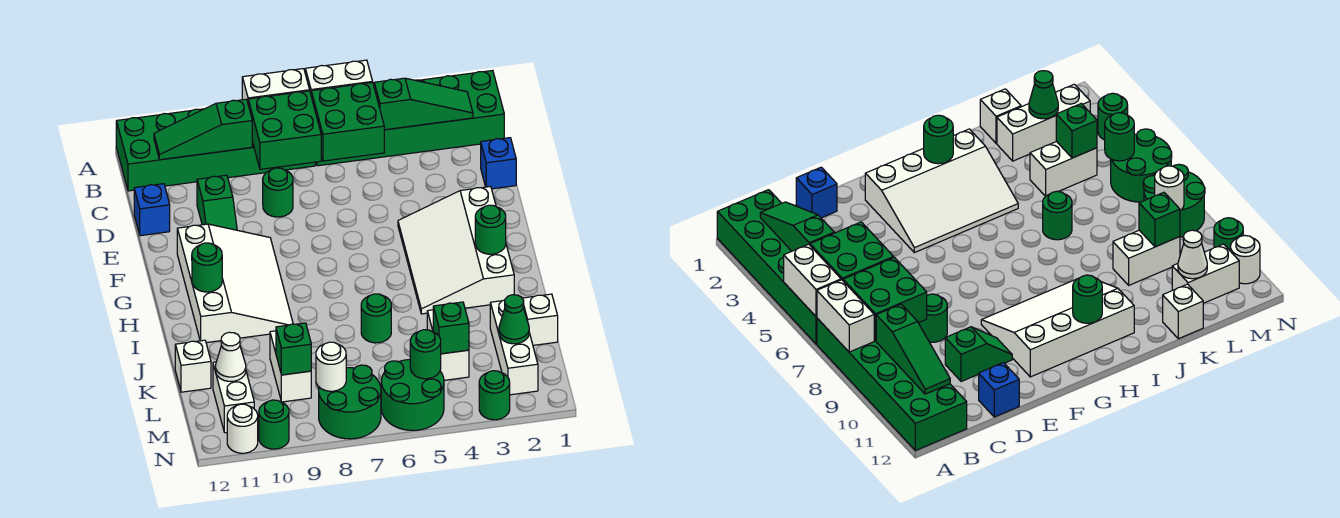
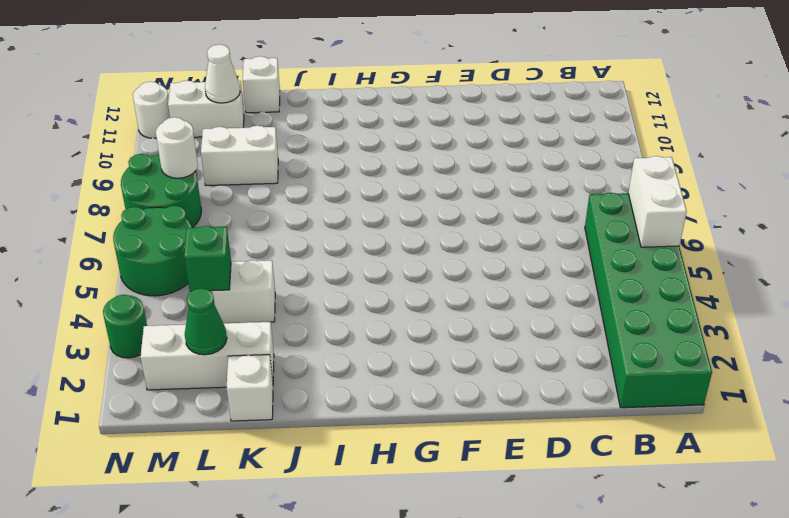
none -> green 2x6 brick [116,109,315,191]
none -> blue 1x1 brick [481,138,516,189]
none -> green 1x1 round brick [263,168,293,217]
none -> green 1x2 slope [197,175,237,230]

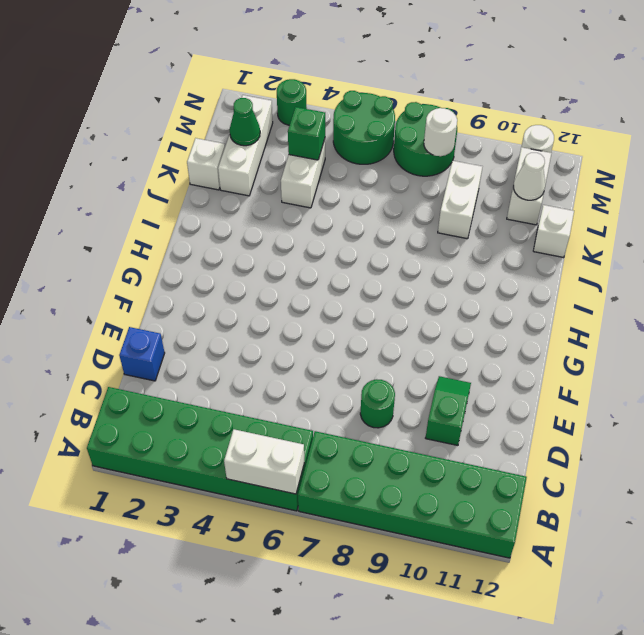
none -> blue 1x1 brick [134,184,170,236]
none -> white 3x4 slope [398,187,514,314]
none -> white 3x4 slope [177,224,293,343]
none -> green 1x1 round brick [361,294,391,343]

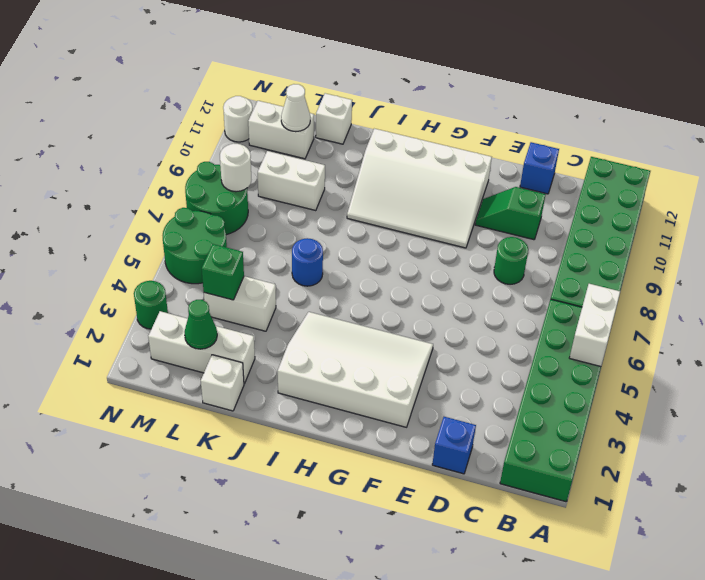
blue 1x1 round brick [292,238,323,286] -> green 1x1 round brick [361,294,391,343]
none -> green 1x1 round brick [259,400,289,449]
none -> white 1x2 brick [242,69,310,102]
none -> green 1x3 slope [374,78,473,130]
none -> green 2x2 brick [311,83,384,161]

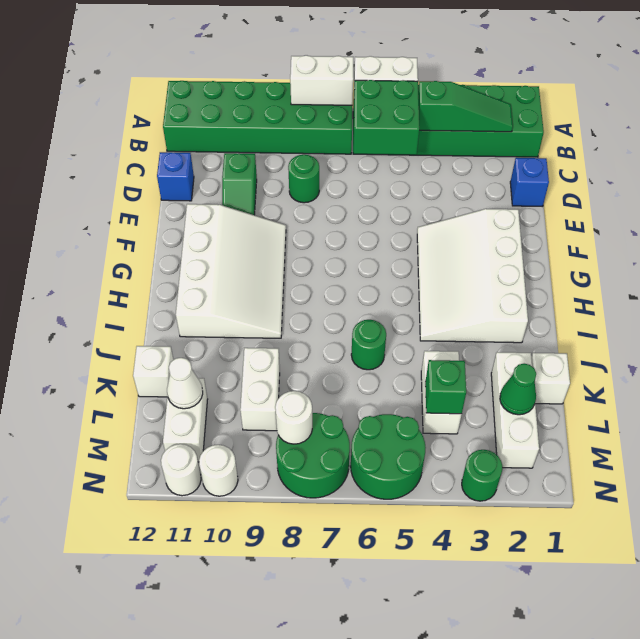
white 1x1 round brick [199,445,238,496] -> green 1x1 round brick [259,400,289,449]
none -> green 2x2 brick [248,91,321,169]
none -> green 1x3 slope [154,99,252,160]
none -> green 1x1 round brick [475,205,506,254]
none -> green 1x1 round brick [192,243,222,292]

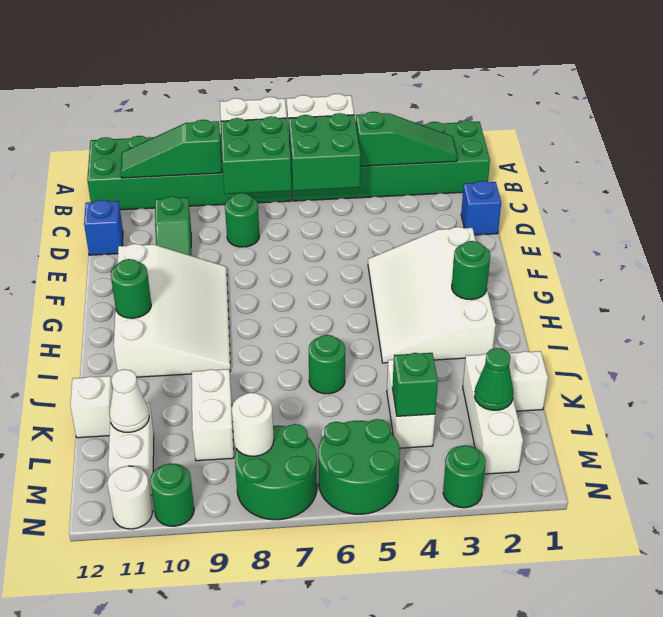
none -> green 1x1 brick [276,323,311,375]
none -> green 1x1 round brick [410,330,441,379]

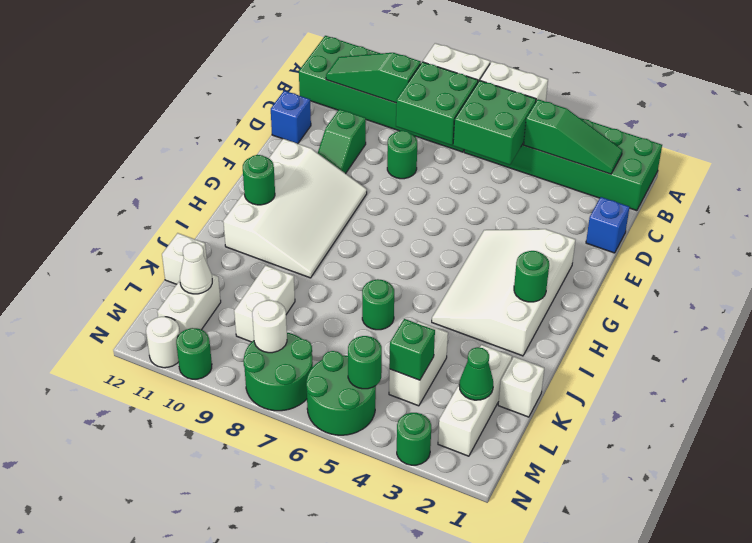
none -> green 1x1 brick [276,323,311,375]

